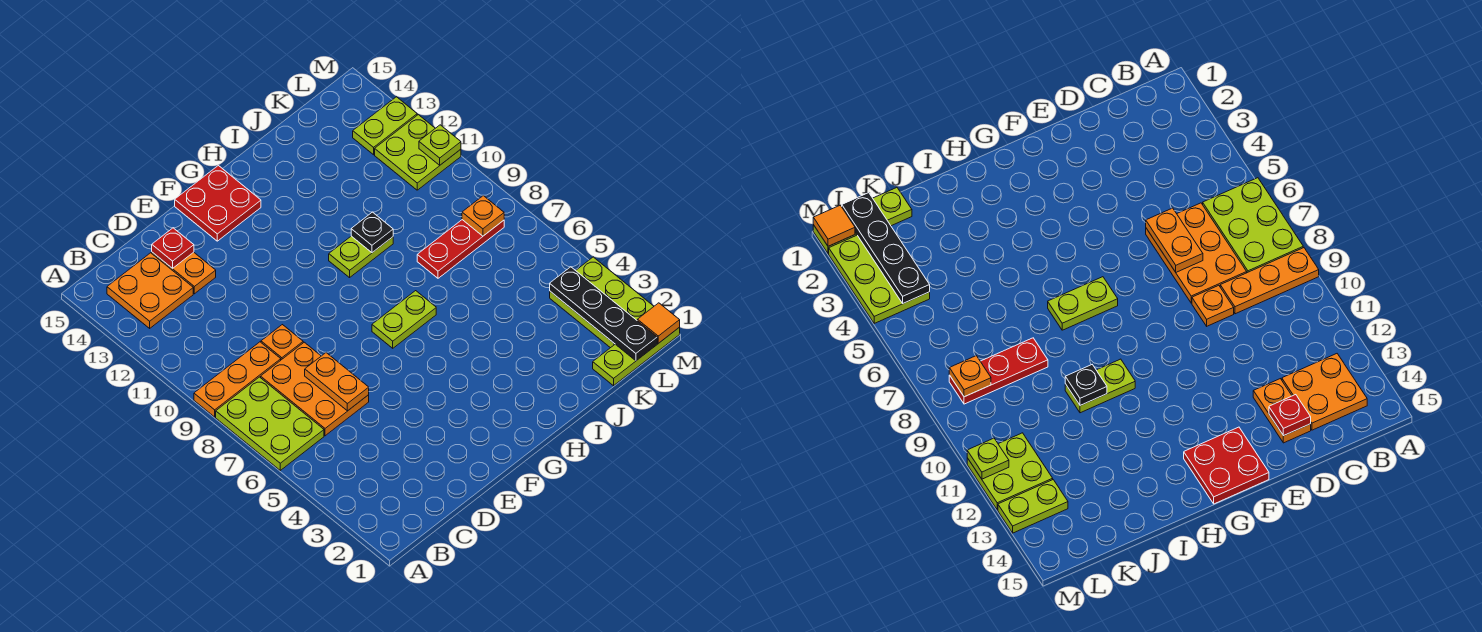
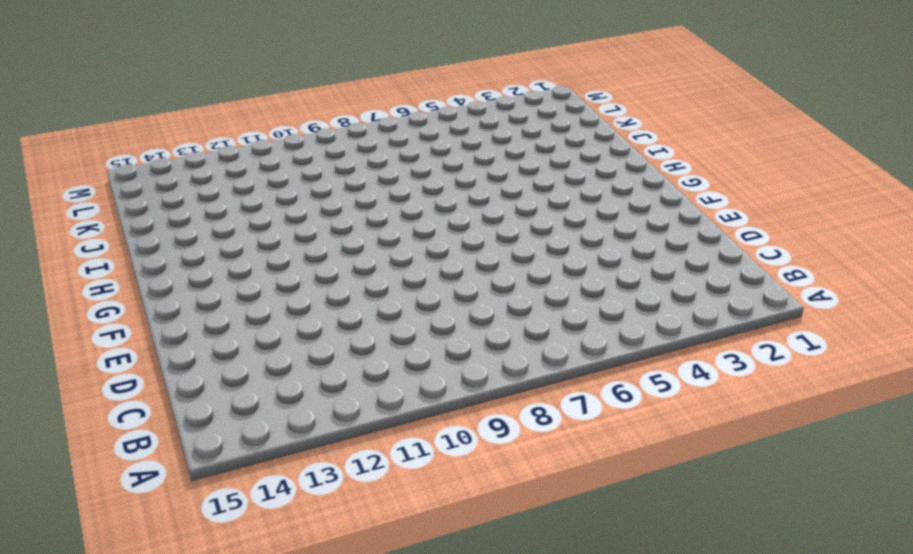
none -> lime 2x3 plate [216,377,324,470]
none -> orange 1x3 plate [194,342,281,417]
none -> orange 2x2 plate [107,253,193,328]

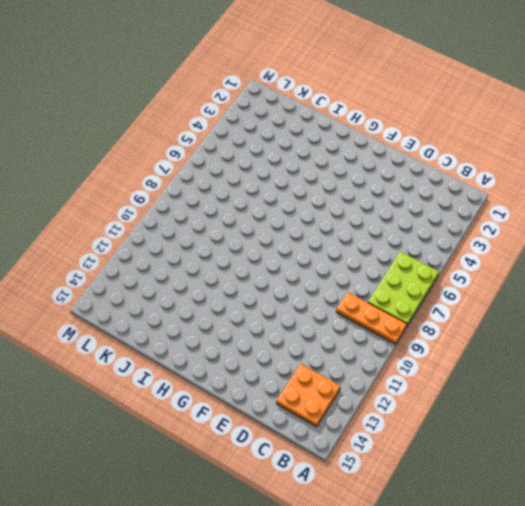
none -> orange 2x3 plate [261,342,369,436]
none -> orange 1x1 plate [261,325,303,360]
none -> orange 1x2 plate [152,252,216,294]

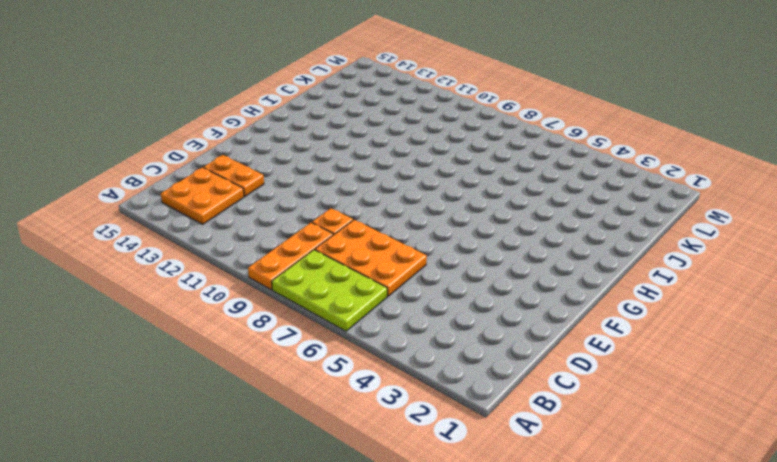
none -> red 2x2 plate [175,166,261,241]
none -> lime 1x2 plate [372,291,436,348]
none -> lime 1x2 plate [329,236,393,278]

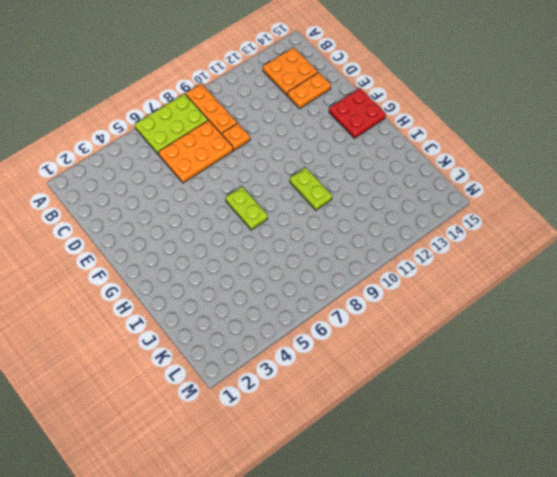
none -> red 1x3 plate [417,220,504,278]
none -> lime 1x3 plate [593,327,680,386]
none -> lime 2x3 plate [550,257,654,348]

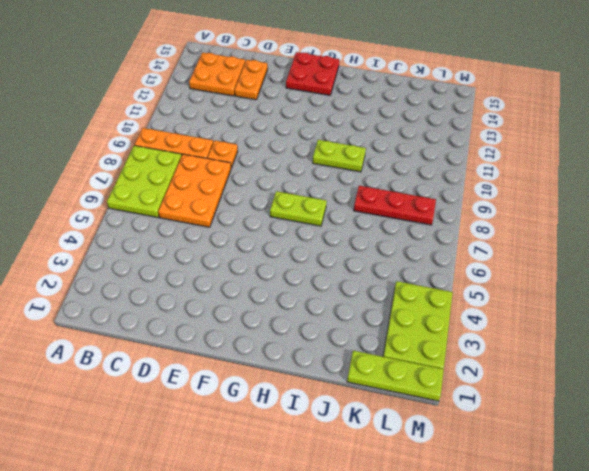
none -> lime 2x2 plate [375,115,461,190]
none -> lime 1x2 plate [353,97,417,155]
none -> orange 1x2 plate [305,353,369,411]

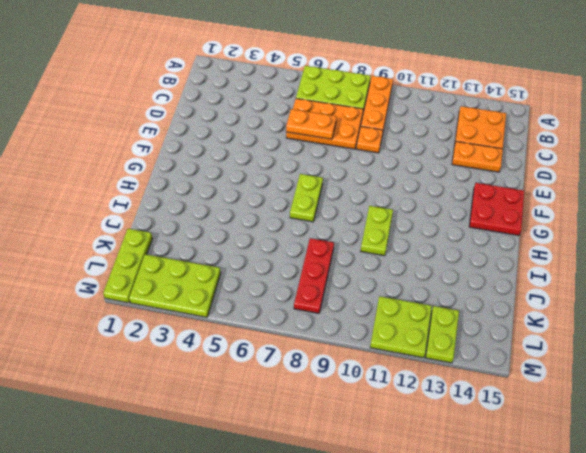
none -> red 1x1 plate [152,228,194,269]
none -> black 1x1 plate [351,212,393,253]
none -> black 1x4 plate [550,267,657,361]

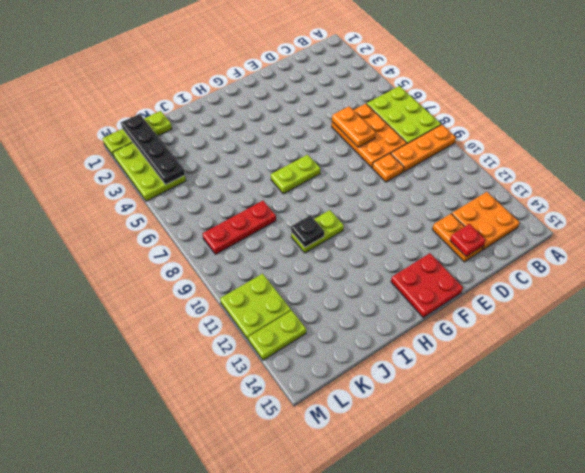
none -> orange 1x1 plate [462,196,504,236]
none -> orange 1x1 tile [637,303,680,343]
none -> lime 1x1 plate [419,125,461,165]

